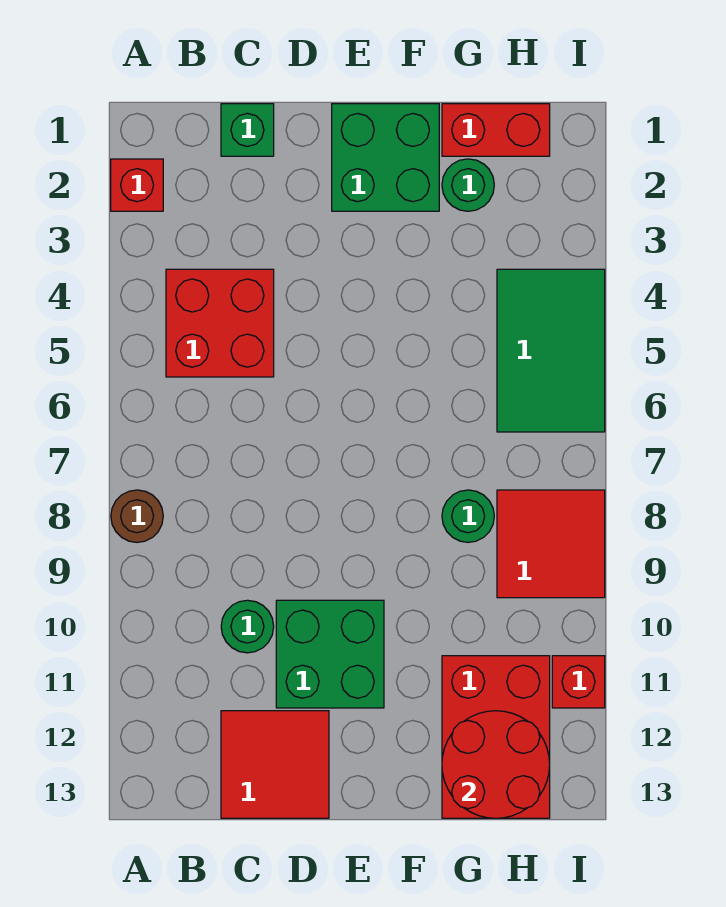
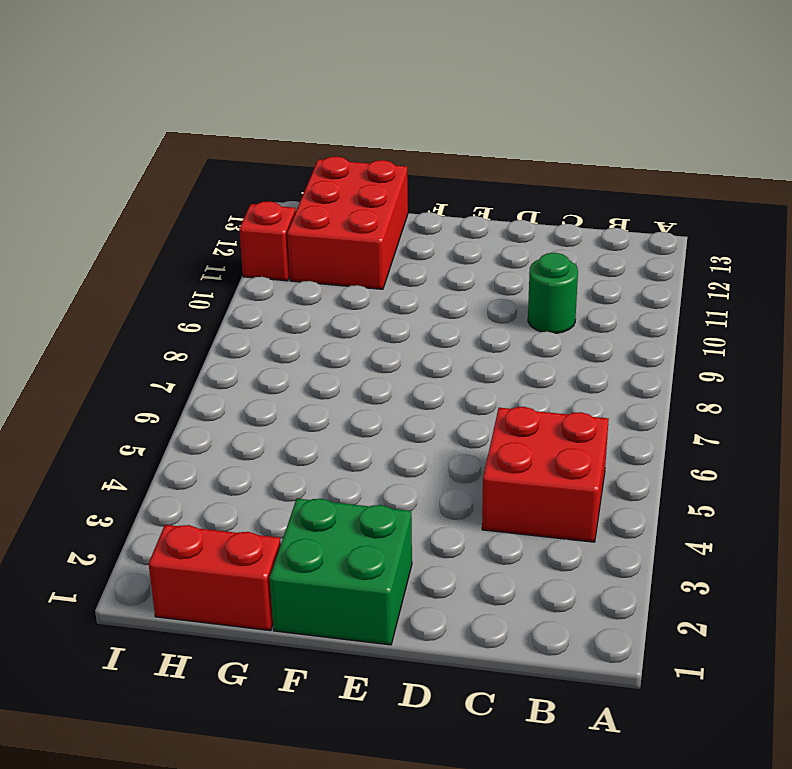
none -> red 1x1 brick [111,159,163,211]
none -> brown 1x1 round brick [111,490,163,542]
none -> green 1x1 brick [221,104,274,156]

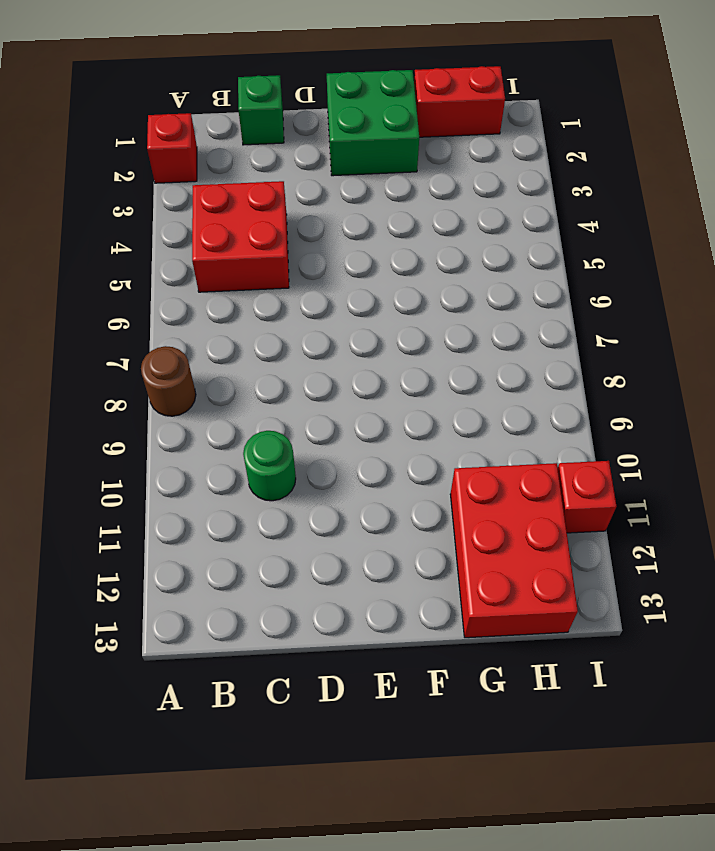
none -> red 2x2 tile [221,711,329,818]
none -> green 2x2 brick [276,600,384,708]
none -> green 1x1 round brick [442,159,494,211]

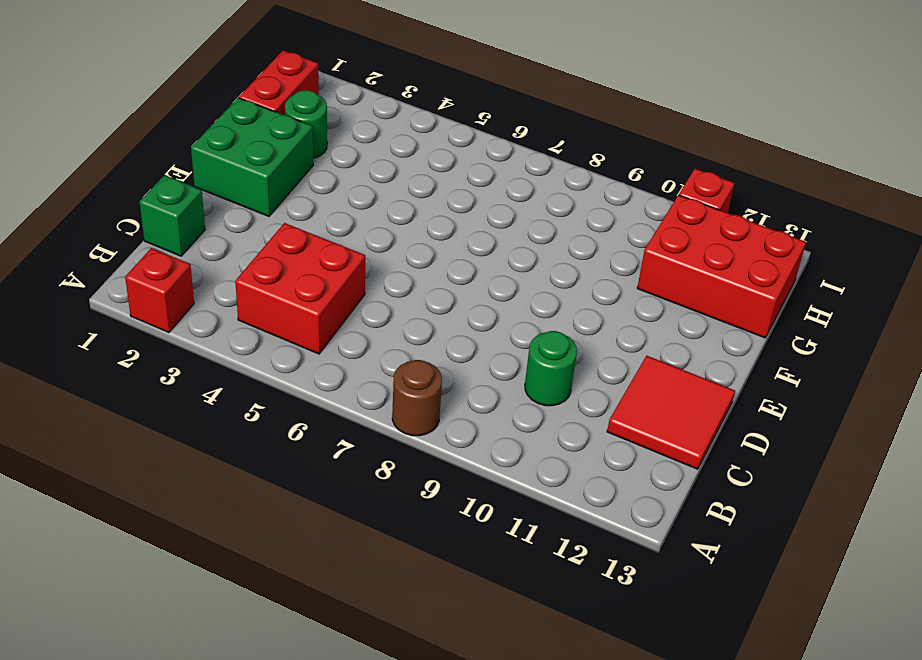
none -> green 2x2 brick [276,600,384,708]
none -> green 1x1 round brick [442,490,494,542]
none -> green 2x3 tile [497,269,605,432]

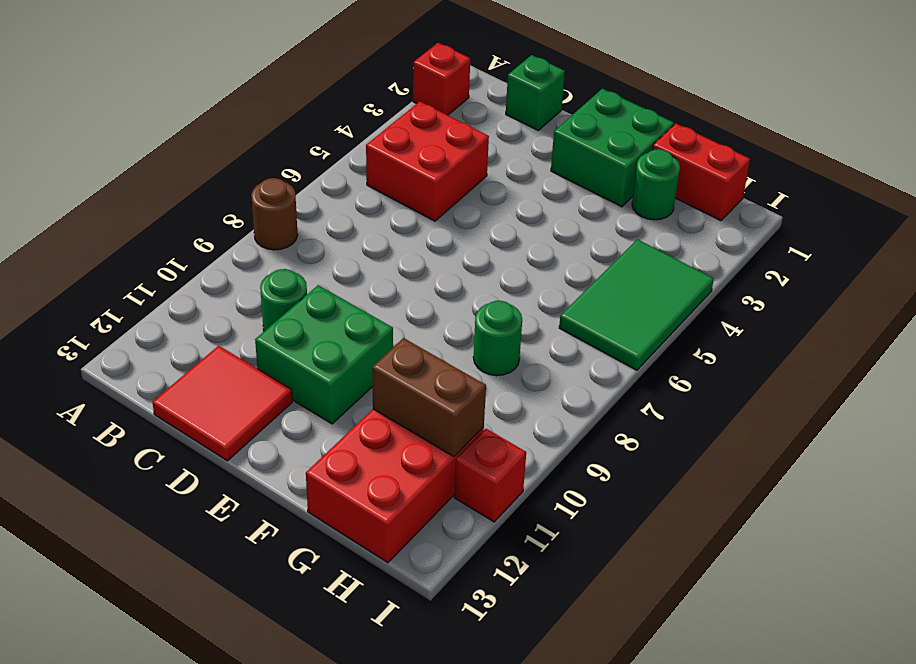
brown 1x2 brick [372,338,486,457] -> none
none -> red 2x2 tile [497,490,605,598]
none -> red 2x2 round brick [442,711,550,818]

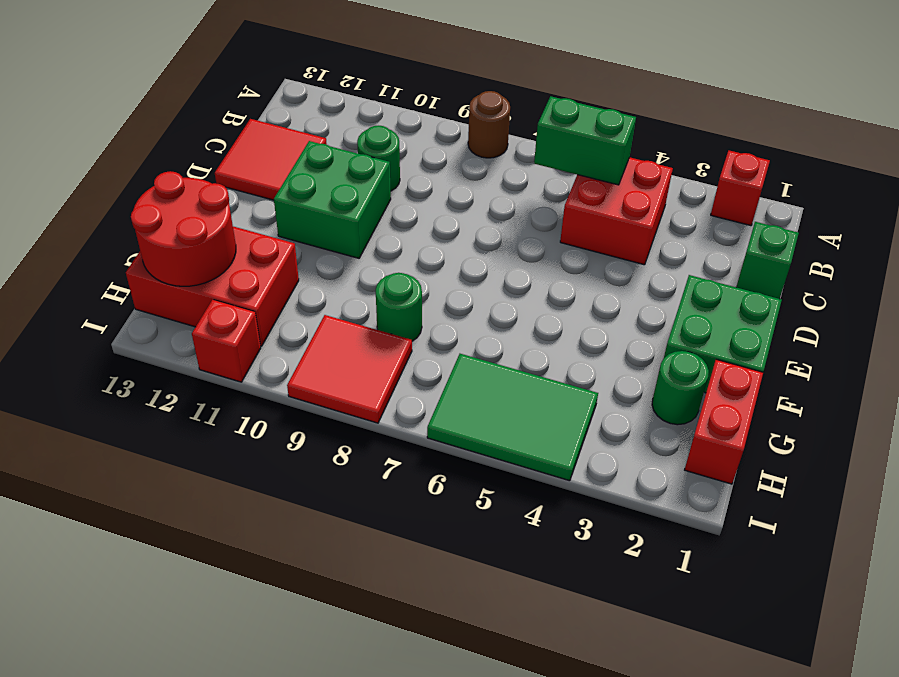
green 1x2 brick [534,96,636,185] -> none

